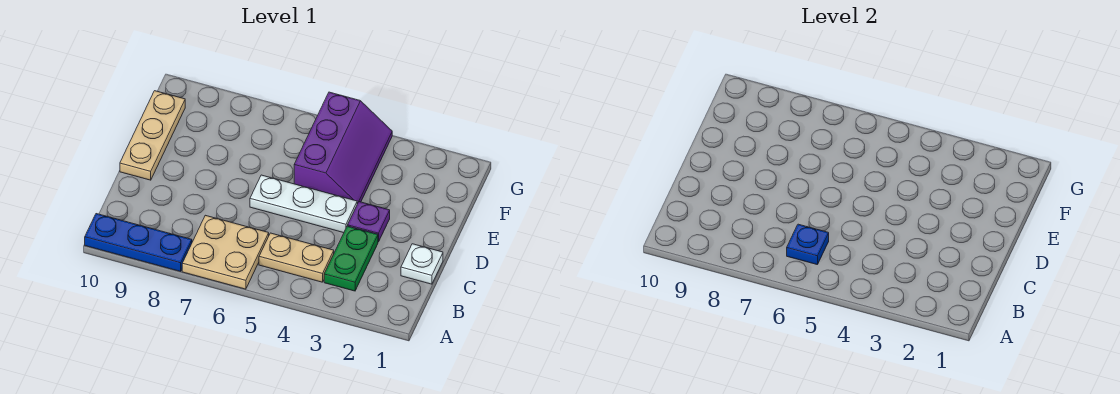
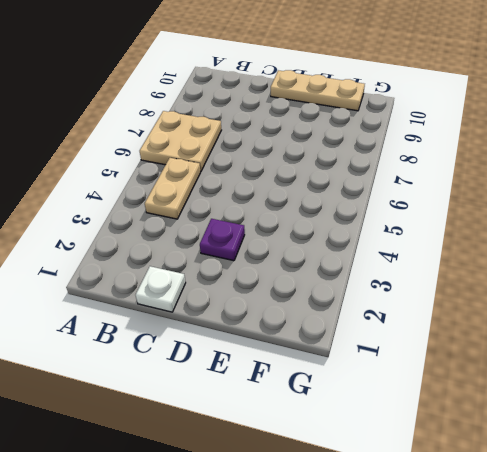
none -> blue 1x3 plate [85,214,192,271]
none -> green 1x2 plate [324,226,378,291]

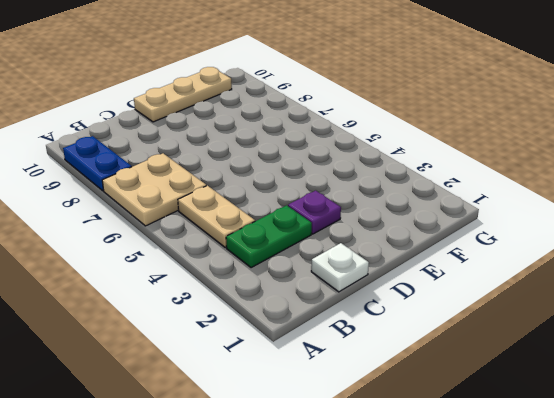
blue 1x2 plate [63,136,132,191] -> blue 1x3 plate [85,214,192,271]
none -> white 1x3 plate [250,175,358,233]
none -> purple 2x3 slope [294,92,392,203]

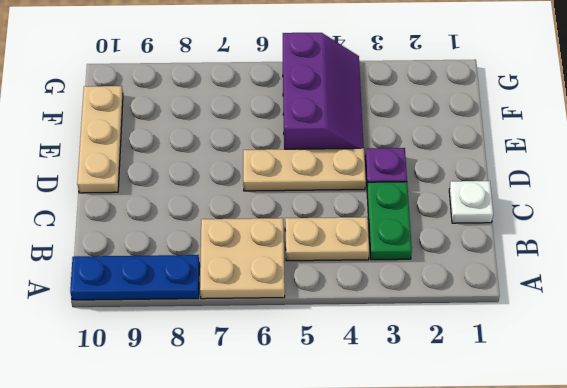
tan 1x3 plate [243,148,366,191] -> white 1x3 plate [250,175,358,233]
none -> blue 1x1 plate [787,224,829,265]

